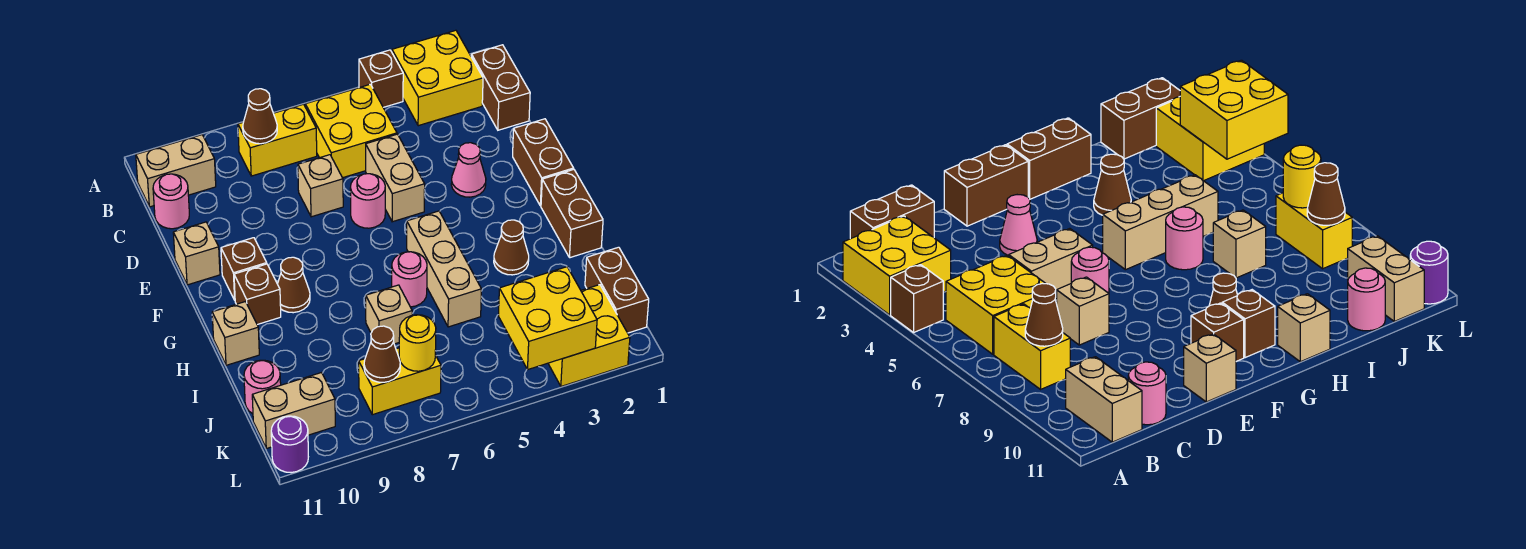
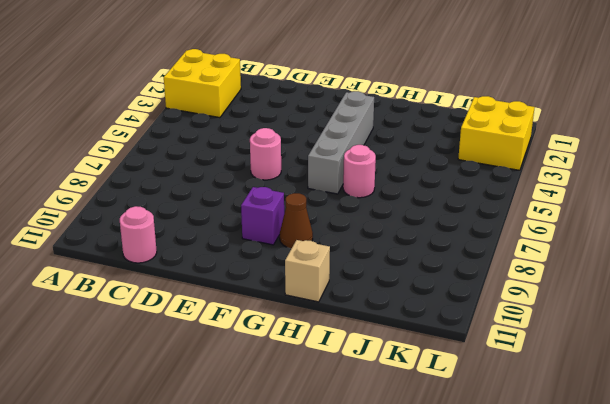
purple 1x1 brick [241,187,284,245] -> none
grey 1x4 brick [308,91,374,194] -> tan 1x3 brick [407,211,481,327]
none -> brown 1x1 brick [359,50,403,107]
none -> brown 1x2 brick [471,45,530,130]
none -> yellow 2x2 brick [305,84,397,178]
none -> yellow 1x2 brick [238,104,317,176]

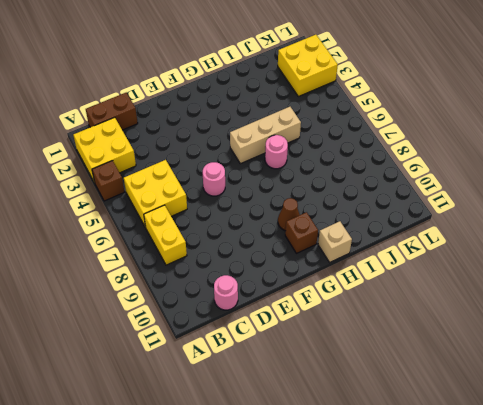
none -> tan 1x2 brick [136,135,216,207]
none -> tan 1x2 brick [366,134,425,222]
none -> tan 1x1 brick [298,155,343,217]
none -> brown 1x2 brick [513,119,574,206]

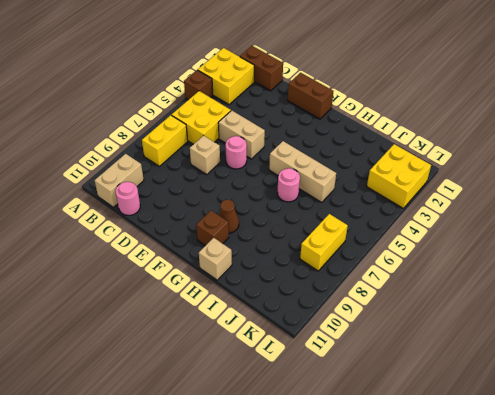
none -> pink 1x1 cone [451,143,486,197]
none -> tan 1x1 brick [173,222,220,285]
none -> brown 1x1 brick [221,238,267,300]
none -> brown 1x2 brick [541,169,603,258]

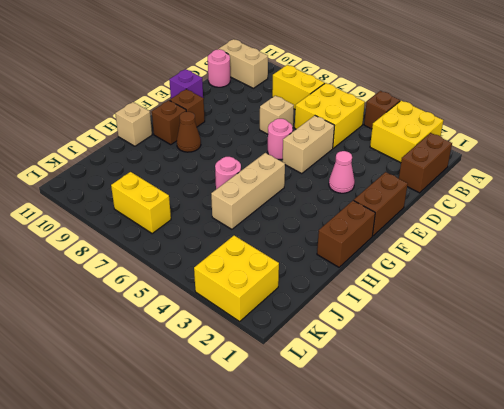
purple 1x1 brick [169,69,203,98] -> tan 1x1 brick [173,222,220,285]
none -> brown 1x1 cone [494,220,529,275]
none -> tan 1x1 brick [366,285,412,344]
none -> brown 1x2 brick [585,247,649,333]
none -> pink 1x1 round brick [244,360,281,414]

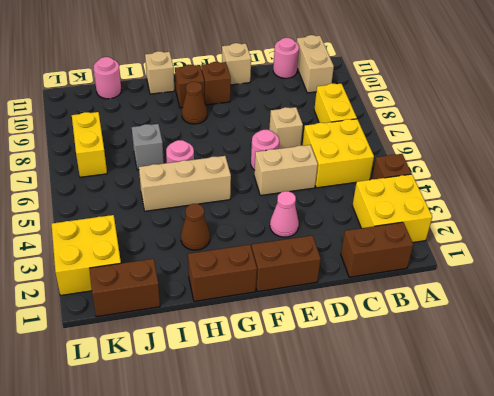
grey 1x1 brick [132,124,164,170] -> tan 1x1 brick [366,285,412,344]
none -> tan 1x2 brick [252,373,335,448]
none -> purple 1x1 round brick [271,416,308,473]
none -> brown 1x1 cone [243,89,277,144]
none -> yellow 2x2 brick [498,267,597,369]

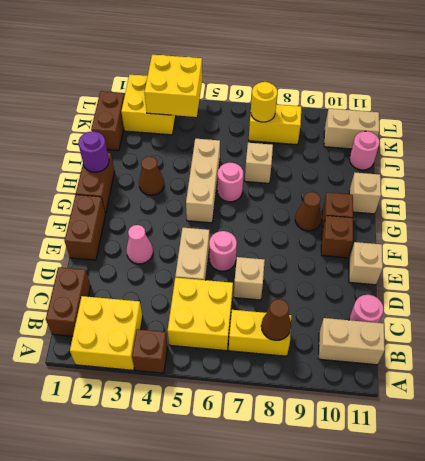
purple 1x1 round brick [78,131,109,172] -> purple 1x1 round brick moved to [271,416,308,473]
none -> brown 1x1 cone [364,326,400,382]

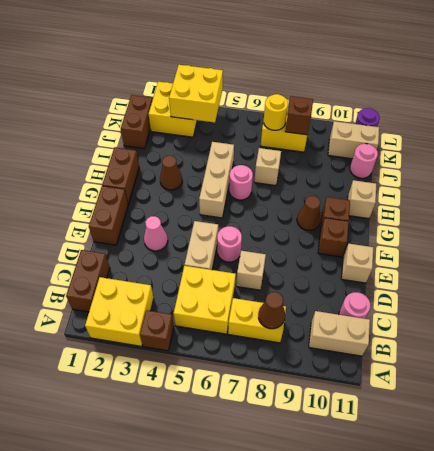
brown 1x1 brick [285,96,313,135] -> brown 1x1 cone [364,326,400,382]

